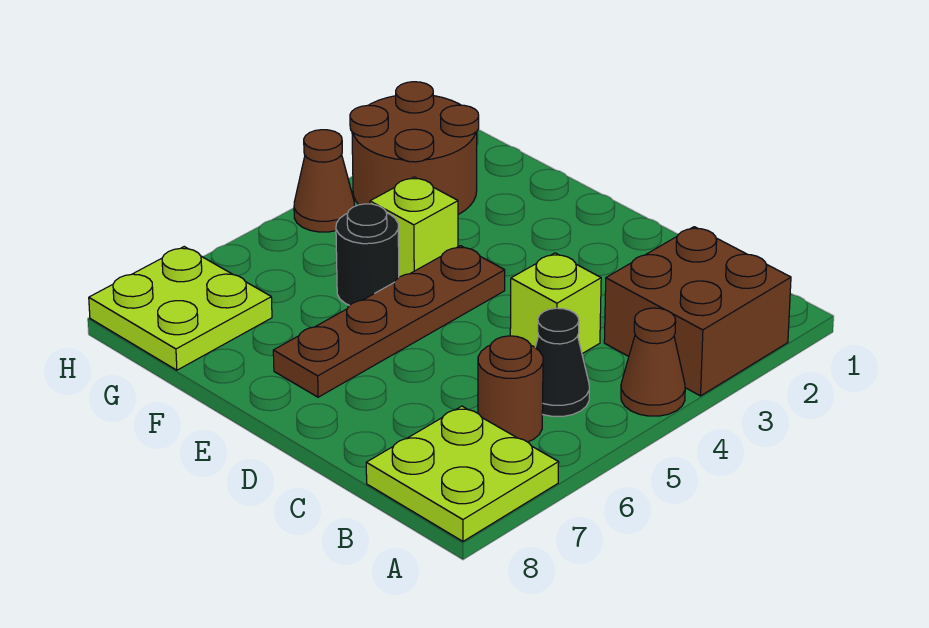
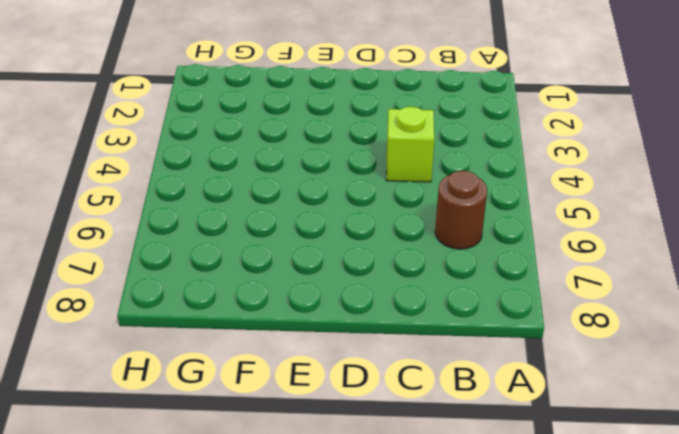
none -> brown 2x2 brick [604,227,791,396]
none -> brown 1x1 cone [621,308,685,416]
none -> lime 2x2 plate [366,406,559,541]

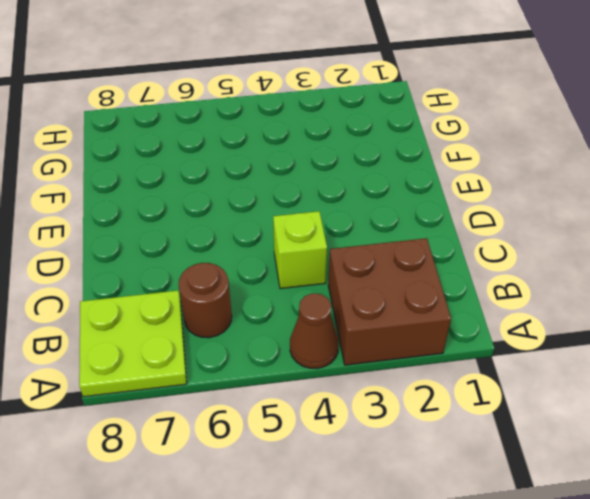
none -> black 1x1 cone [535,308,589,416]
none -> brown 1x4 plate [273,246,505,397]
none -> lime 1x1 brick [370,177,458,277]

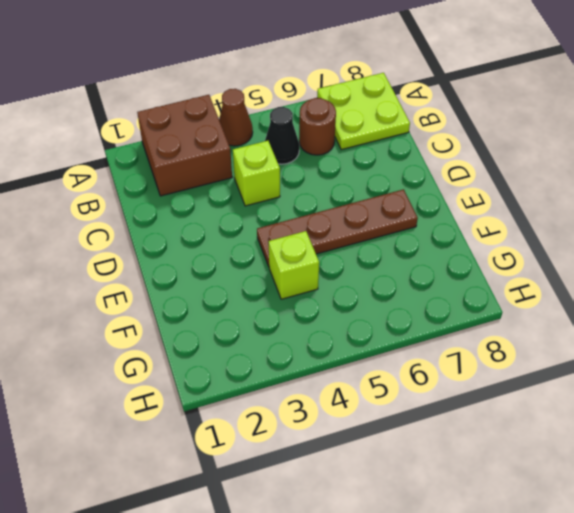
none -> black 1x1 round brick [336,204,399,305]
none -> brown 2x2 round brick [350,82,479,215]
none -> lime 2x2 plate [89,247,272,370]

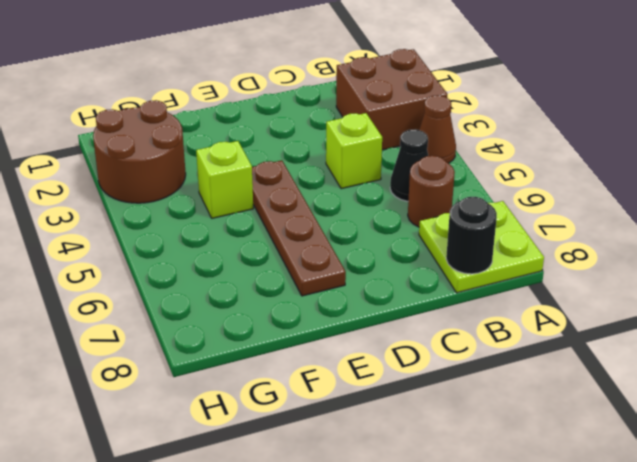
black 1x1 round brick [446,197,497,274] -> black 1x1 round brick moved to [336,204,399,305]
none -> lime 2x2 plate [89,247,272,370]
none -> brown 1x1 cone [294,130,354,232]

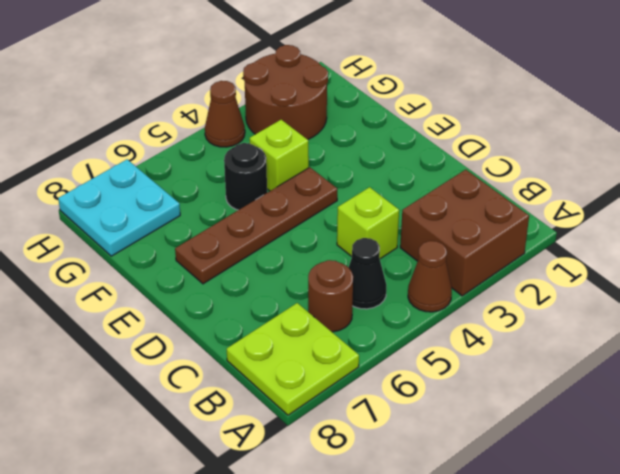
cyan 2x2 plate [58,159,180,256] -> lime 2x2 plate [89,247,272,370]

